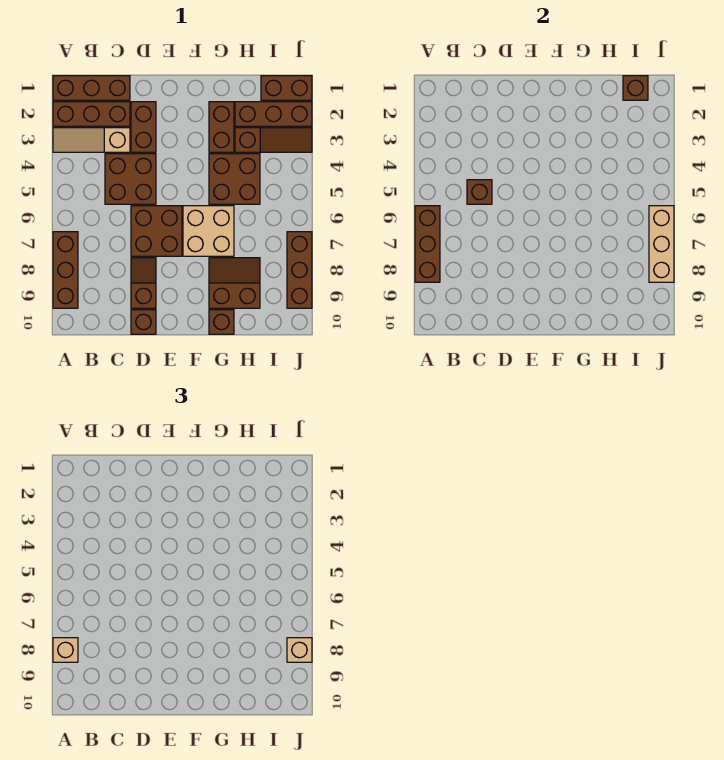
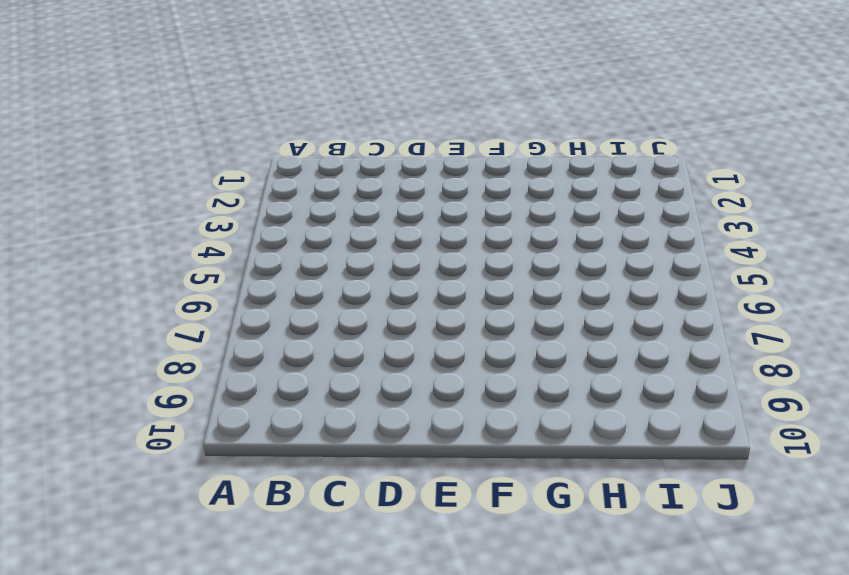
none -> brown 1x3 brick [53,76,130,100]
none -> brown 1x3 brick [53,102,130,126]
none -> tan 1x3 slope [53,128,130,152]

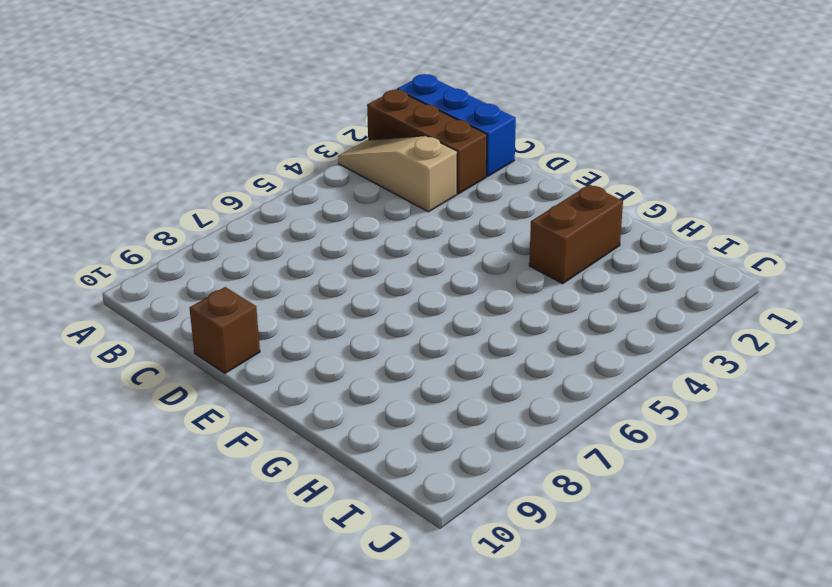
blue 1x3 brick [397,74,516,176] -> brown 1x3 brick [53,76,130,100]
none -> brown 1x3 brick [53,232,78,308]
none -> brown 2x2 brick [105,154,156,204]
none -> brown 1x2 brick [131,102,156,152]

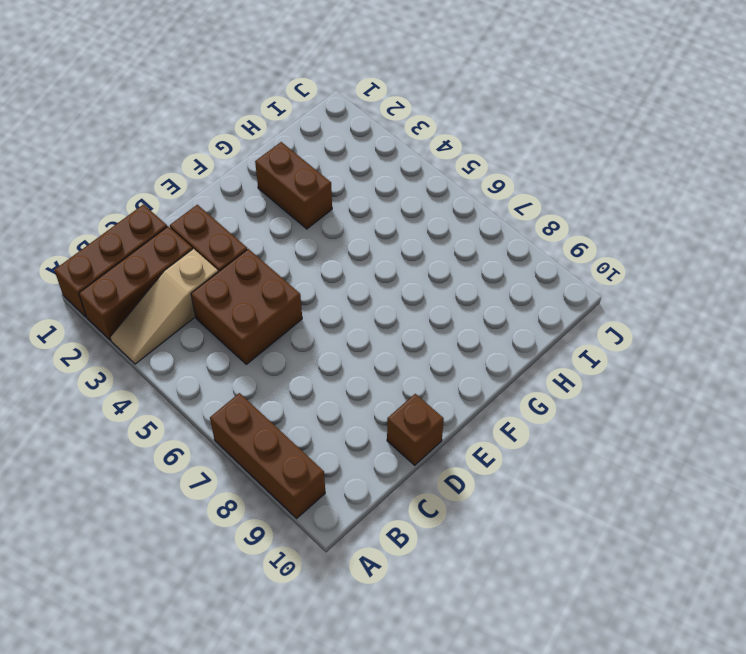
none -> brown 2x2 brick [131,206,182,256]
none -> brown 1x2 slope [131,258,156,308]
none -> tan 2x2 brick [183,206,234,256]

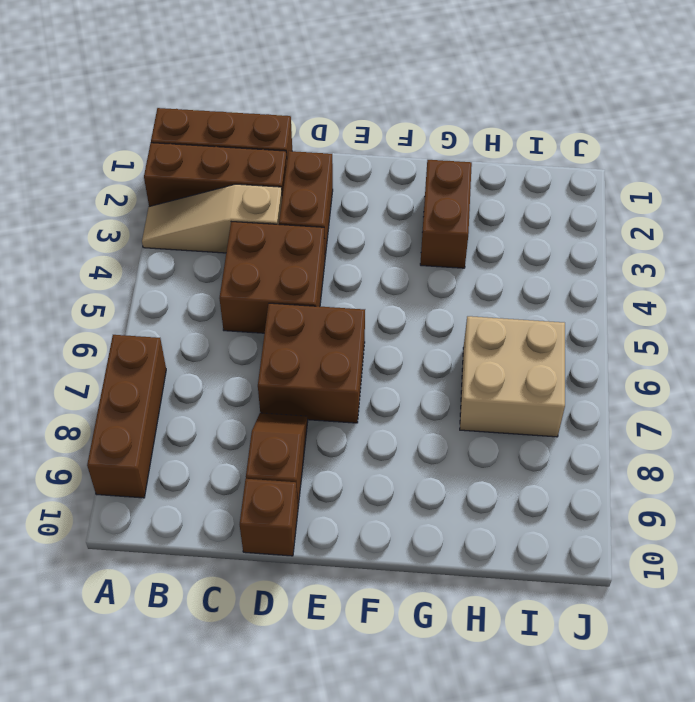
tan 2x2 brick [460,316,565,437] -> tan 2x2 brick moved to [183,206,234,256]
none -> brown 2x2 brick [209,154,260,204]
none -> brown 2x2 slope [209,258,260,308]
none -> brown 1x1 brick [209,310,234,334]

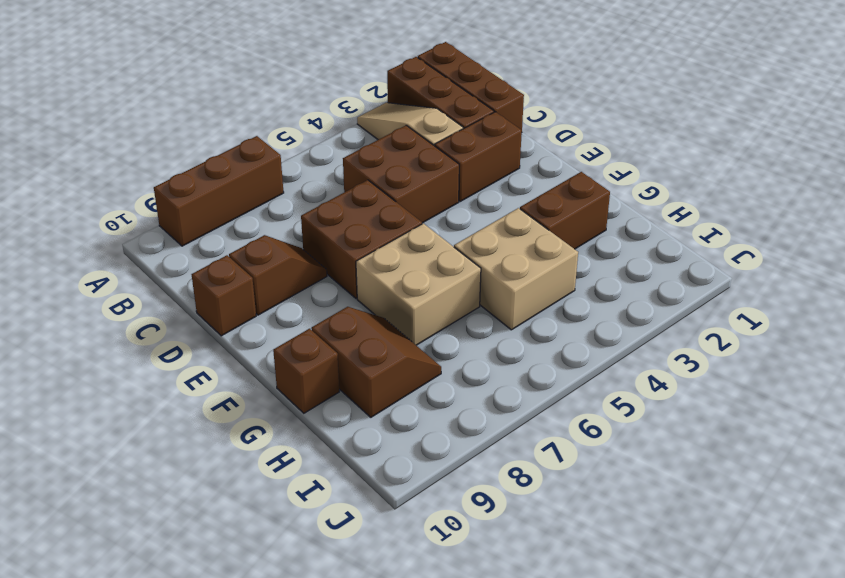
tan 2x2 brick [454,208,578,330] -> brown 2x2 brick [209,154,260,204]
none -> brown 1x3 brick [235,102,312,126]
none -> brown 1x3 slope [235,128,312,152]
none -> brown 1x2 brick [261,76,312,100]

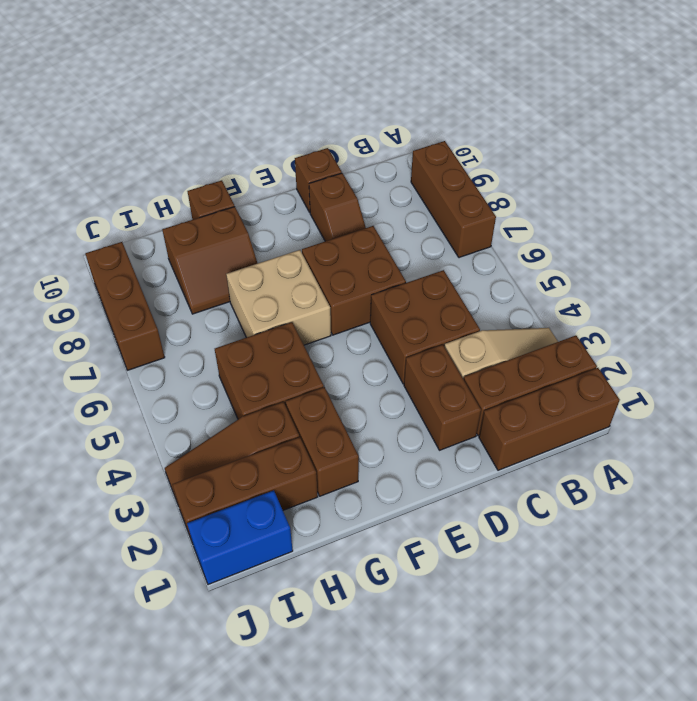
blue 1x2 brick [187,490,293,585] -> brown 1x2 brick [261,76,312,100]
none -> brown 1x3 brick [415,206,440,282]
none -> brown 1x1 brick [467,180,492,204]
none -> brown 1x1 brick [623,76,648,100]

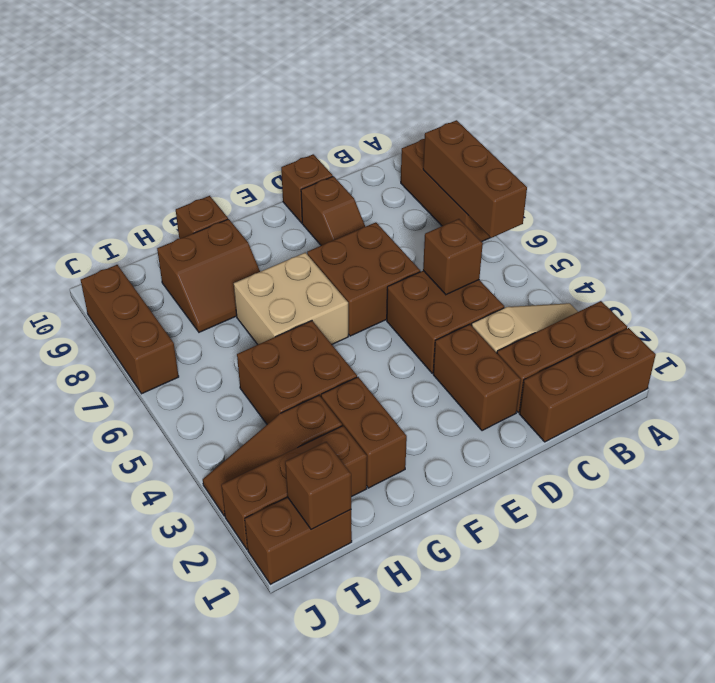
none -> tan 1x3 brick [649,206,674,282]
none -> tan 1x1 brick [53,638,78,662]
none -> tan 1x1 brick [287,638,312,662]

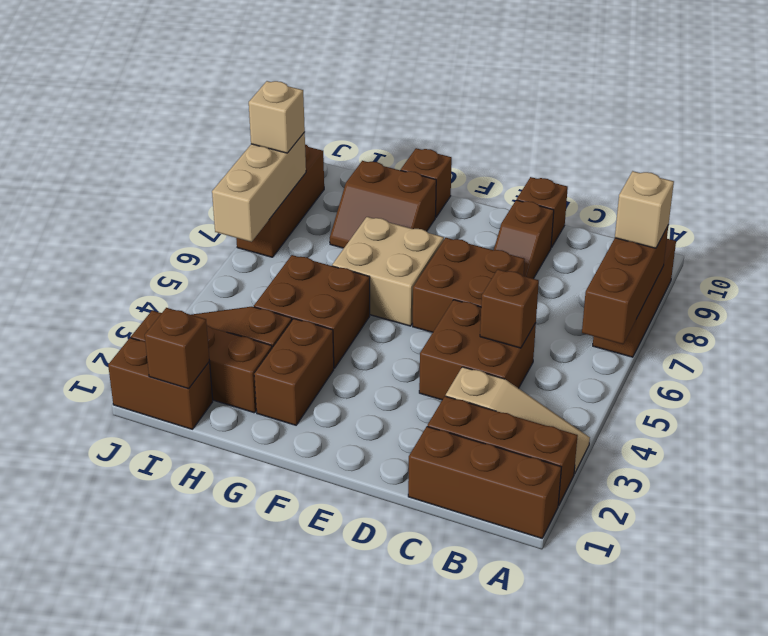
none -> brown 1x2 brick [131,102,156,152]

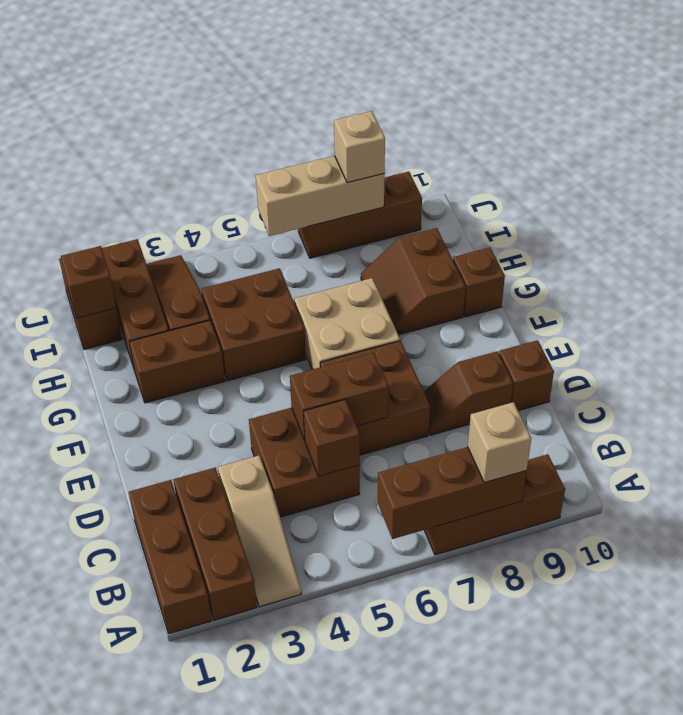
brown 1x2 brick [290,353,389,440] -> brown 1x2 brick moved to [131,102,156,152]

